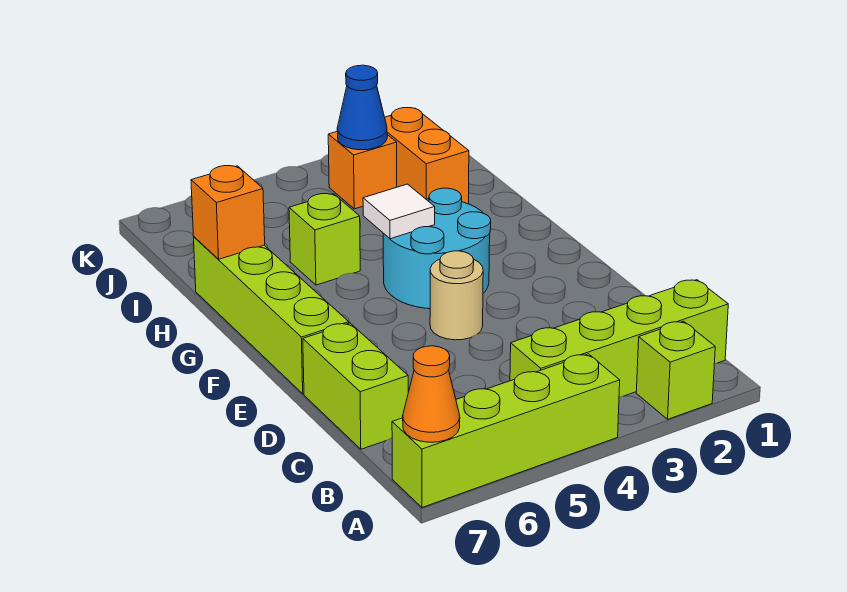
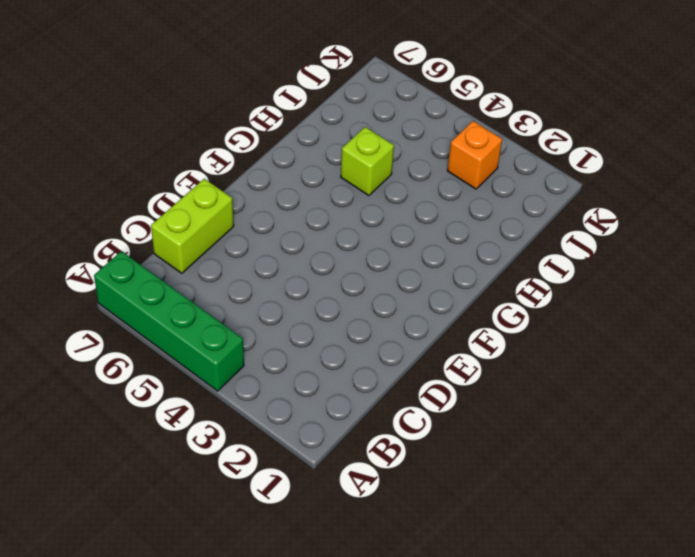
green 1x4 brick [94,251,244,391] -> lime 1x4 brick [392,354,620,507]
none -> lime 1x1 brick [636,321,715,419]
none -> lime 1x4 brick [510,280,728,397]
none -> tan 1x1 round brick [430,251,483,340]

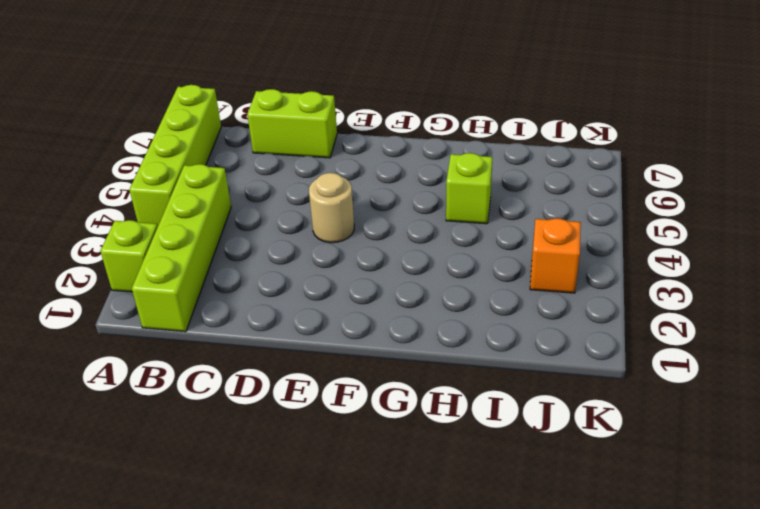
none -> lime 1x4 brick [194,237,349,394]
none -> cyan 2x2 round brick [383,188,491,309]
none -> orange 1x2 brick [385,108,469,204]

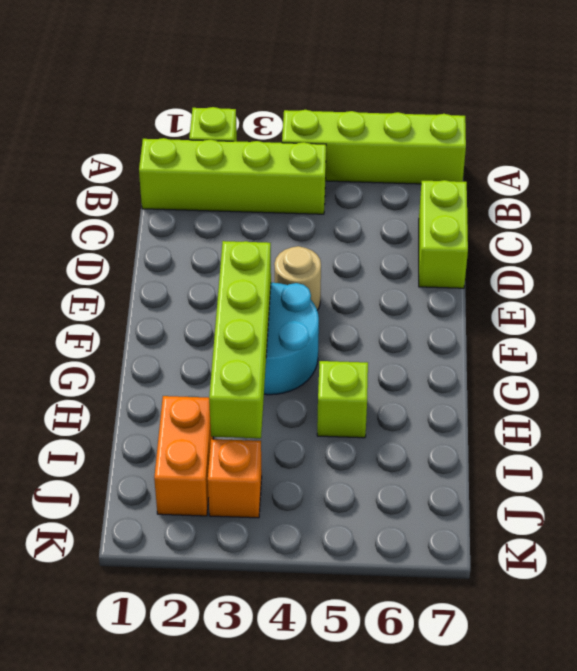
lime 1x4 brick [209,241,271,438] -> lime 1x4 brick moved to [194,237,349,394]
none -> orange 1x1 cone [403,346,460,442]
none -> white 1x1 tile [363,184,435,239]
none -> orange 1x1 brick [191,166,265,259]

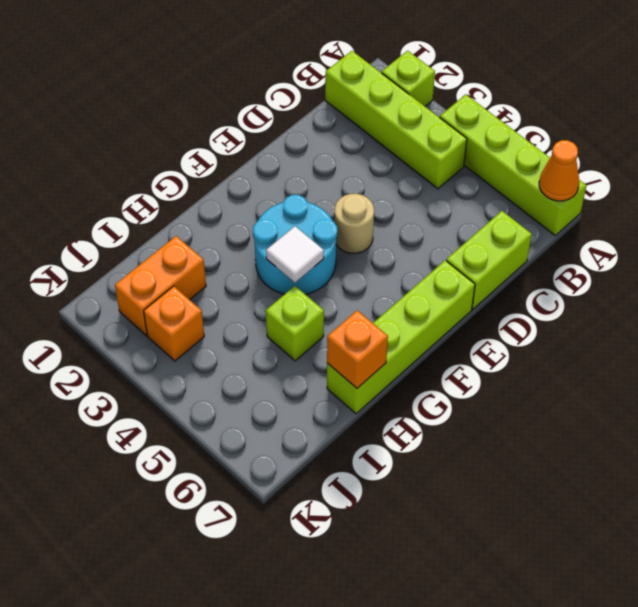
none -> blue 1x1 cone [337,65,387,150]

